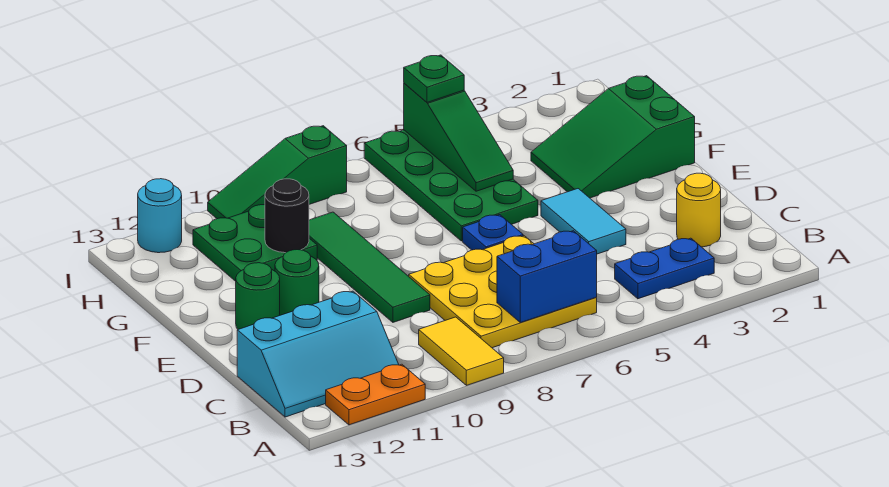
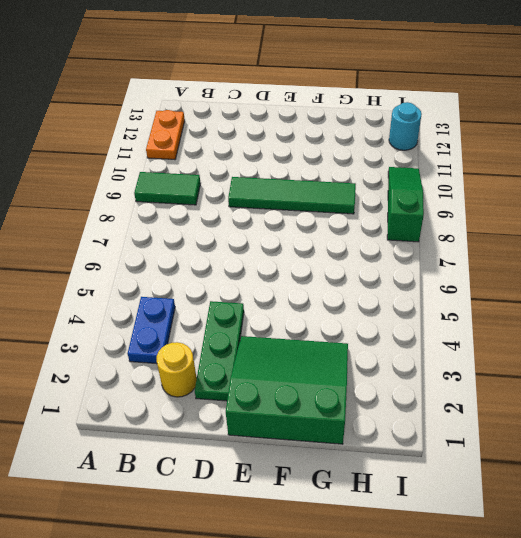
green 1x2 tile [134,172,201,205] -> yellow 1x2 tile [419,317,504,385]
green 1x3 plate [195,301,244,401] -> cyan 1x2 tile [541,189,626,254]
green 3x3 slope [226,336,348,444] -> green 2x3 slope [531,76,695,198]
none -> yellow 3x3 plate [409,236,597,348]
none -> cyan 2x3 slope [237,291,399,417]
none -> blue 1x1 plate [463,215,523,250]

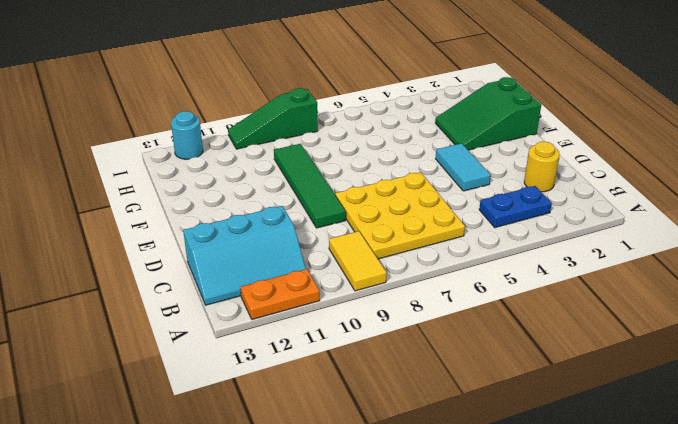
none -> blue 1x1 plate [463,215,523,250]
none -> green 1x1 round brick [275,250,319,315]
none -> green 1x1 round brick [236,263,280,329]

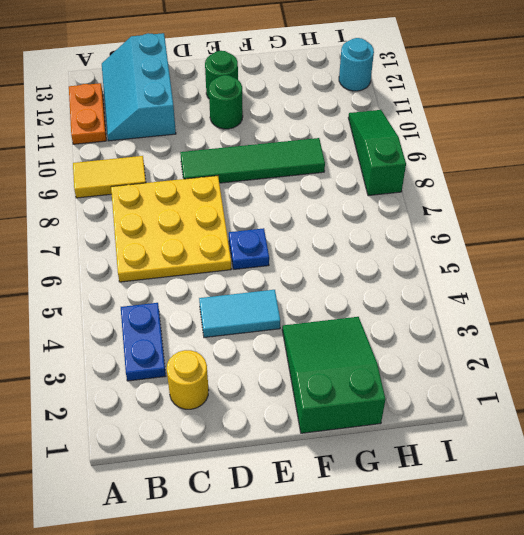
none -> green 2x4 plate [364,130,538,241]
none -> green 2x2 plate [193,205,317,281]
none -> blue 1x2 brick [497,231,597,323]

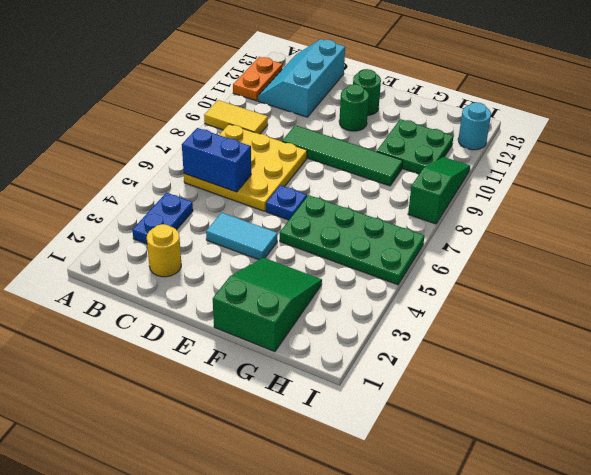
blue 1x2 brick [182,128,251,192] -> blue 1x2 brick turned to [497,231,597,323]
none -> green 1x3 slope [404,83,513,191]
none -> black 1x1 round brick [265,179,309,253]
none -> green 1x1 plate [404,55,464,102]

